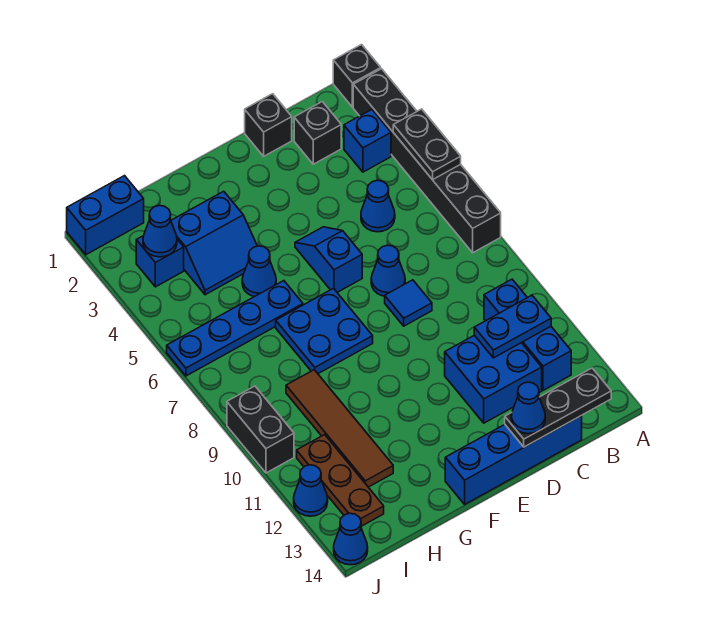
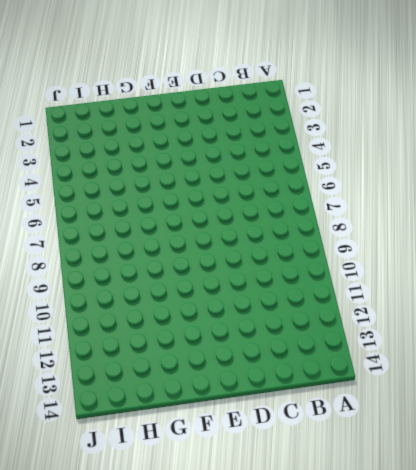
none -> black 1x1 brick [333,45,381,107]
none -> black 1x6 brick [353,69,501,253]
none -> blue 1x1 brick [344,110,391,172]

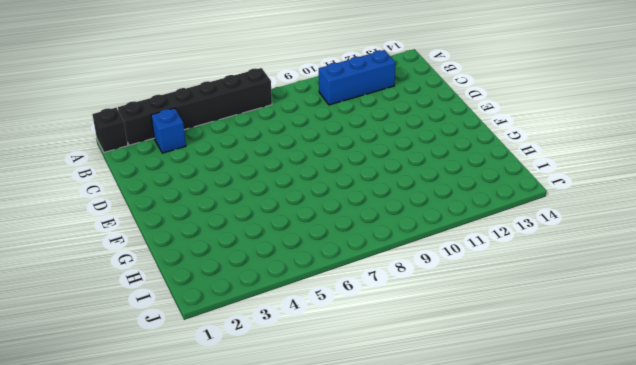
none -> black 1x1 brick [294,102,341,164]
none -> blue 1x1 cone [361,180,395,232]
none -> blue 2x2 brick [445,335,542,423]

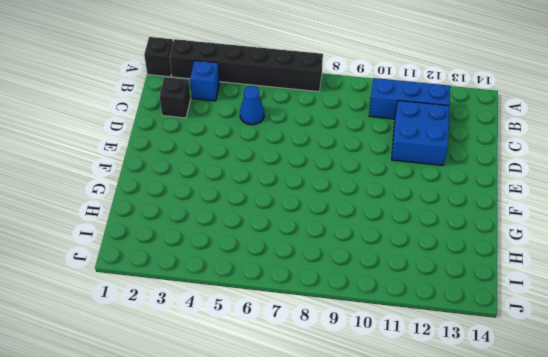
none -> blue 1x4 brick [445,416,582,504]
none -> black 1x1 brick [245,94,292,156]
none -> blue 1x1 cone [371,245,405,296]

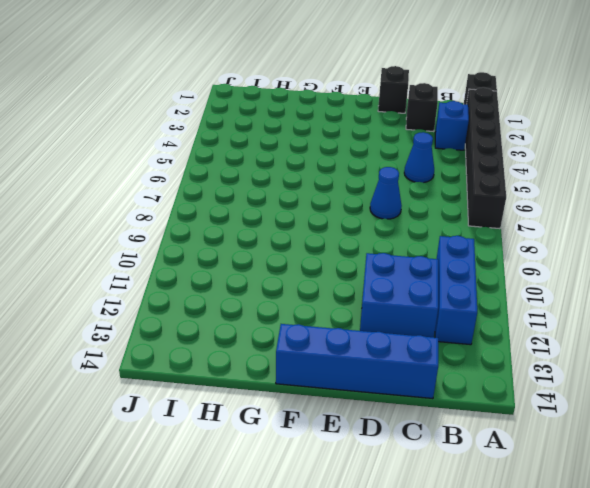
none -> blue 1x1 tile [385,280,432,326]
none -> blue 1x2 slope [295,227,362,292]
none -> blue 2x2 plate [276,289,373,374]

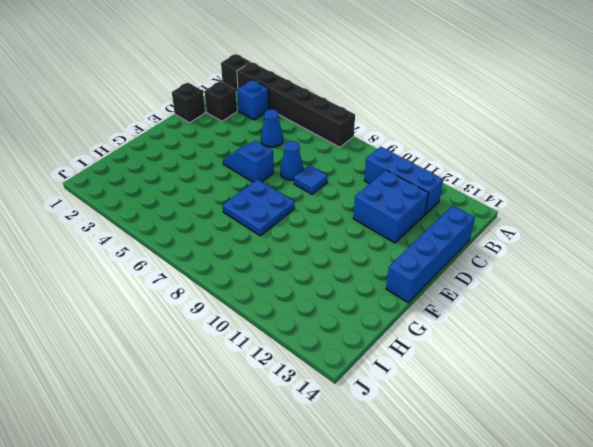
none -> blue 2x2 slope [171,191,257,295]
none -> blue 1x1 cone [242,246,276,297]
none -> blue 1x4 plate [167,281,303,376]

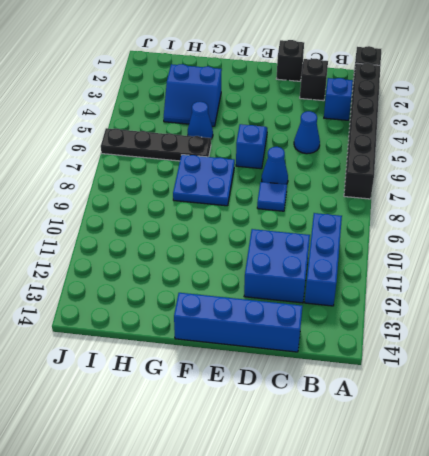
black 1x4 plate [101,128,211,161] -> blue 1x4 plate [167,281,303,376]
none -> brown 1x4 tile [286,370,393,487]
none -> blue 1x2 brick [67,176,144,255]
none -> blue 1x1 brick [136,236,184,287]

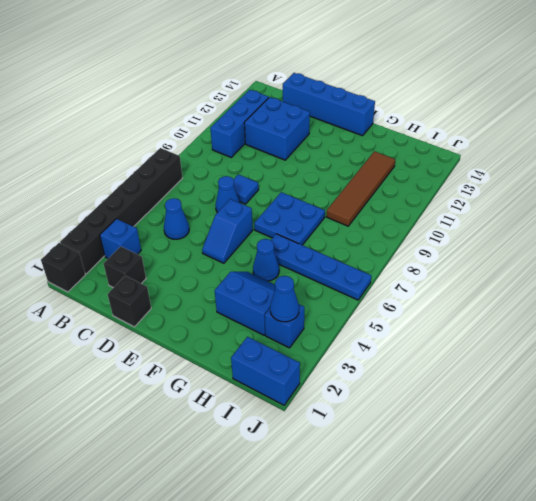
none -> brown 1x3 plate [297,435,384,526]
none -> black 1x2 brick [227,386,294,473]
none -> blue 1x1 cone [294,465,328,516]

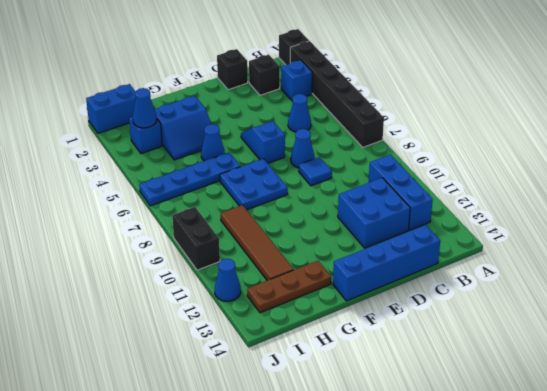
brown 1x3 plate [247,261,331,313] -> brown 1x3 plate turned to [297,435,384,526]
none -> blue 1x1 cone [334,513,368,565]
none -> black 1x2 plate [393,109,461,180]
none -> blue 1x2 plate [474,295,551,358]

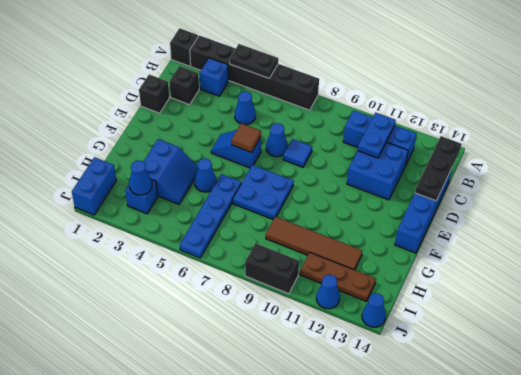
brown 1x1 tile [231,123,261,152] -> none
none -> blue 1x1 cone [511,382,545,434]

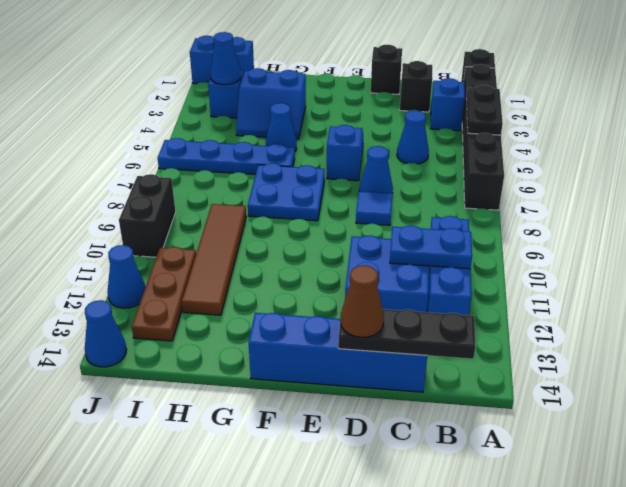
brown 1x1 cone [340,265,384,337] -> blue 1x1 cone [511,382,545,434]

